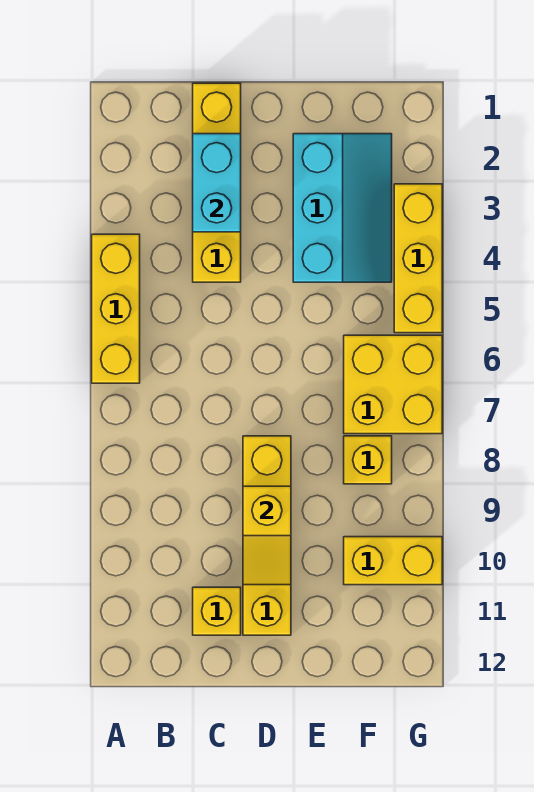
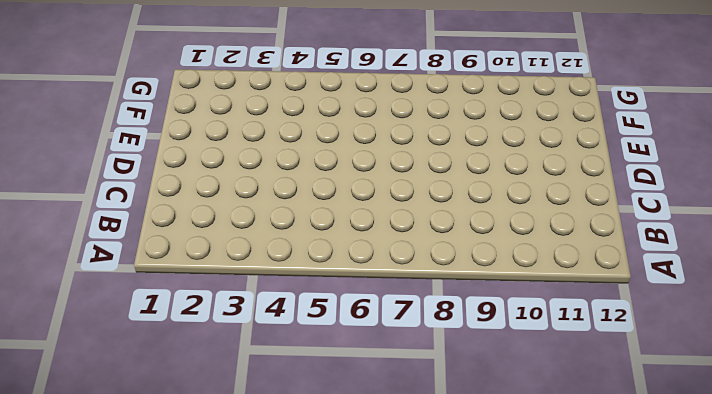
none -> yellow 1x3 brick [92,234,140,383]
none -> yellow 1x4 brick [193,83,241,282]

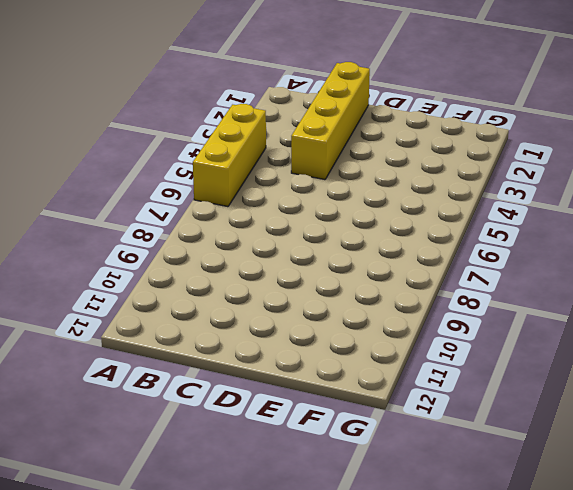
none -> yellow 1x1 brick [193,587,241,635]
none -> yellow 1x4 brick [243,436,291,635]

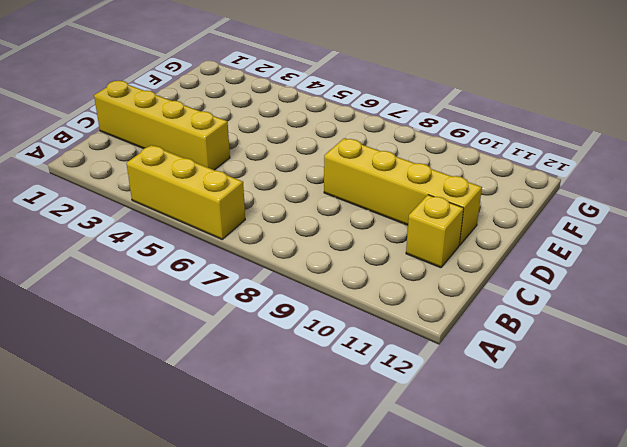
none -> cyan 2x3 slope [293,134,392,282]
none -> yellow 2x2 brick [344,335,442,434]

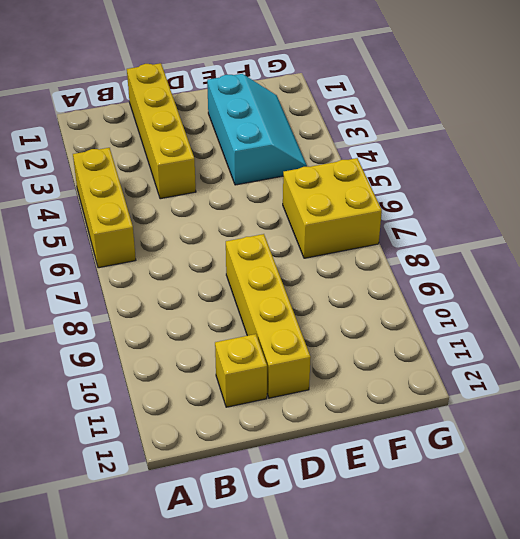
none -> yellow 1x1 brick [344,436,392,484]
none -> yellow 1x2 brick [344,537,442,585]

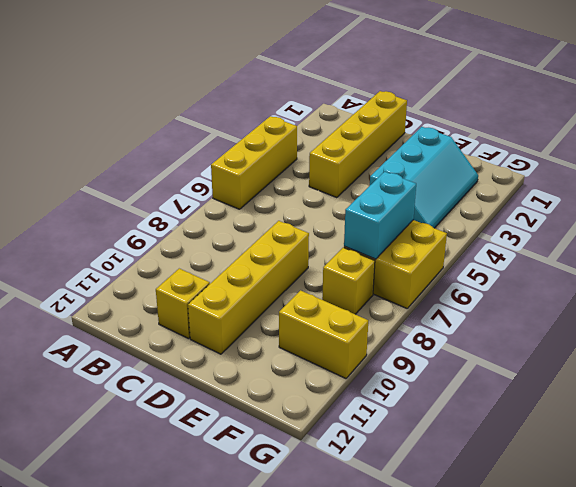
cyan 1x2 brick [344,172,416,259] -> cyan 1x2 brick moved to [193,134,241,232]
none -> yellow 1x3 brick [394,184,442,333]
none -> yellow 1x2 slope [243,486,291,585]

